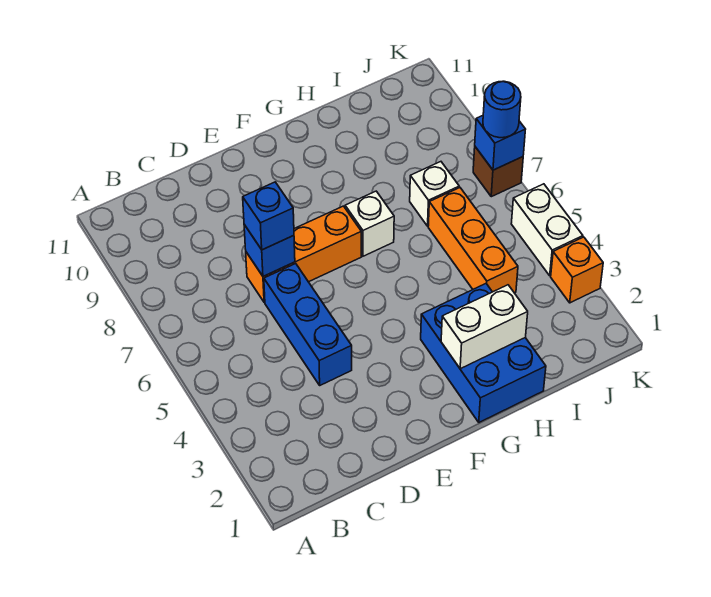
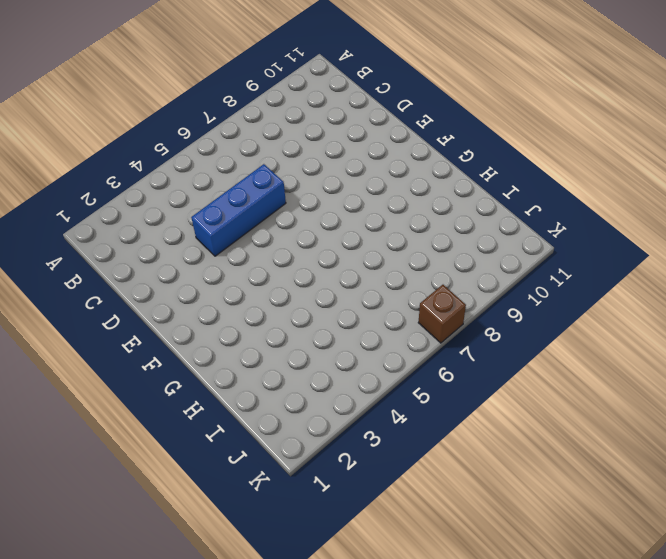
none -> orange 1x3 brick [246,206,361,302]
none -> blue 2x3 brick [421,284,546,422]
none -> white 1x1 brick [345,191,394,256]

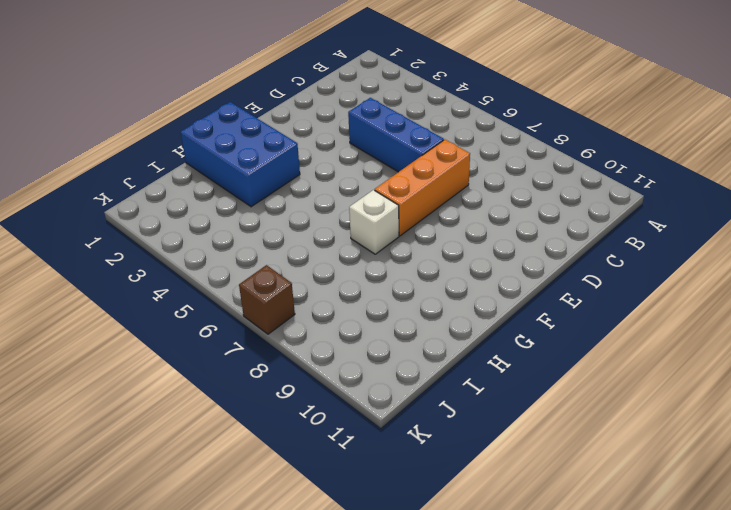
none -> orange 1x3 brick [428,188,518,293]
none -> white 1x1 brick [410,162,459,226]
none -> orange 1x1 brick [551,237,603,303]

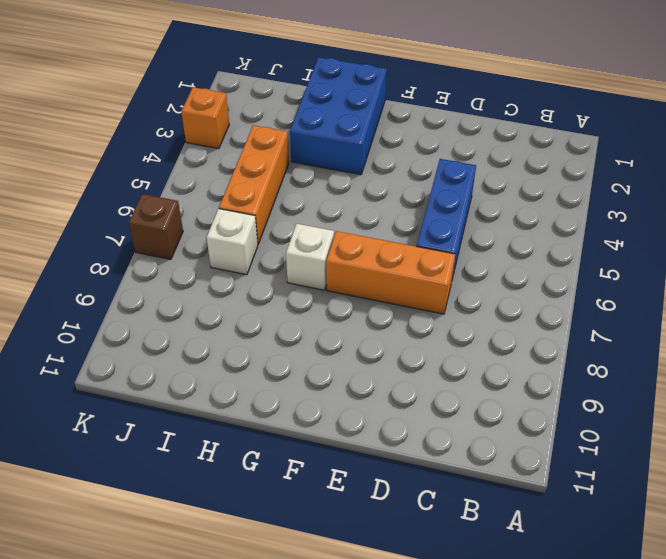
none -> white 1x2 brick [511,184,583,276]
none -> blue 1x1 brick [244,225,295,276]
none -> white 1x2 brick [441,285,528,369]

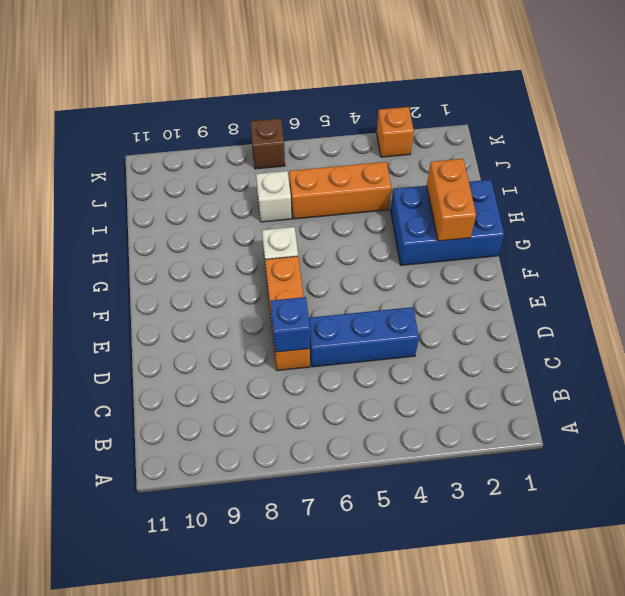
orange 1x2 brick [427,159,476,241] -> white 1x2 brick [441,285,528,369]
none -> white 1x2 brick [511,184,583,276]
none -> blue 1x1 brick [475,116,526,170]
none -> blue 1x1 brick [243,182,294,250]

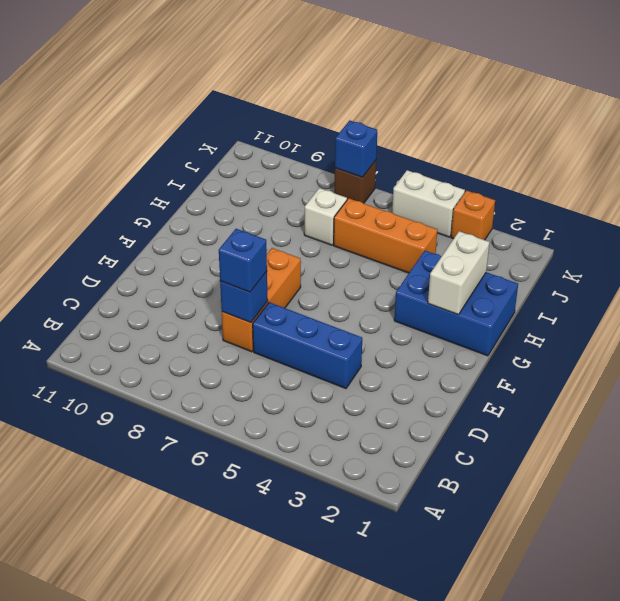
none -> white 1x1 brick [345,191,394,256]
none -> blue 1x1 round brick [483,81,521,138]

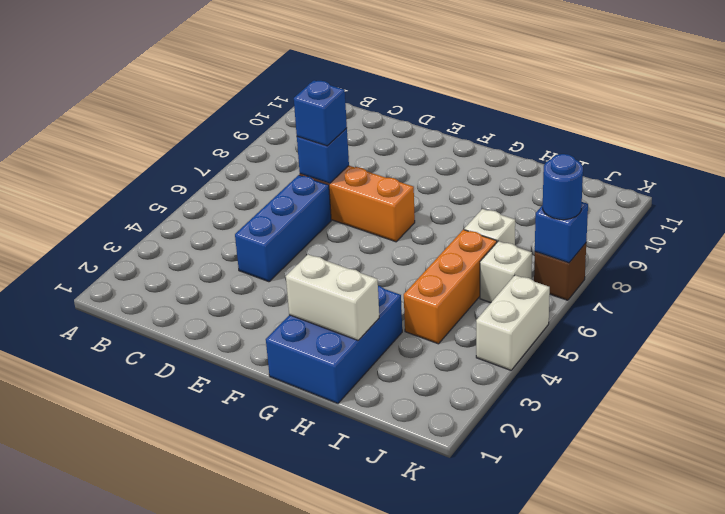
white 1x1 brick [480,241,532,303] -> white 1x1 brick moved to [345,191,394,256]
none -> orange 1x1 brick [551,237,603,303]

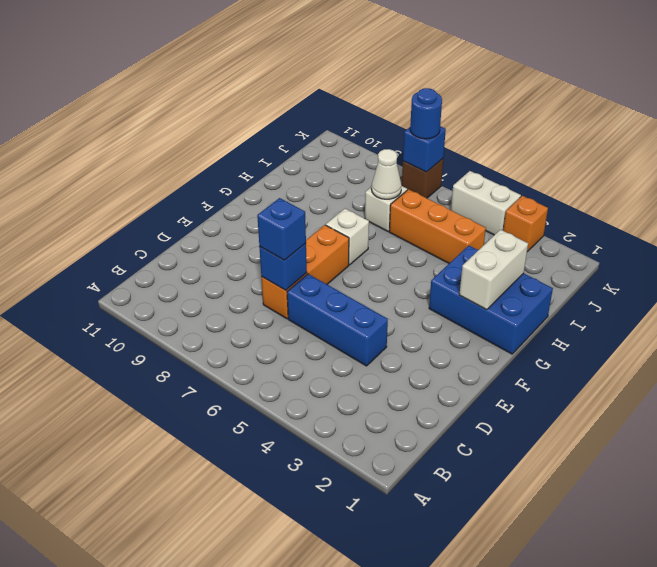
white 1x1 cone [372,149,402,199] -> none

